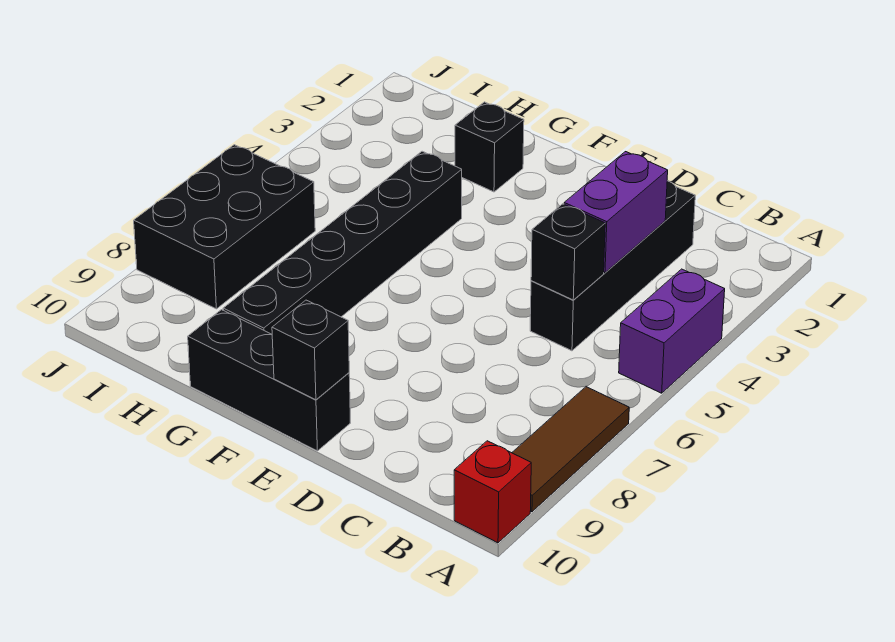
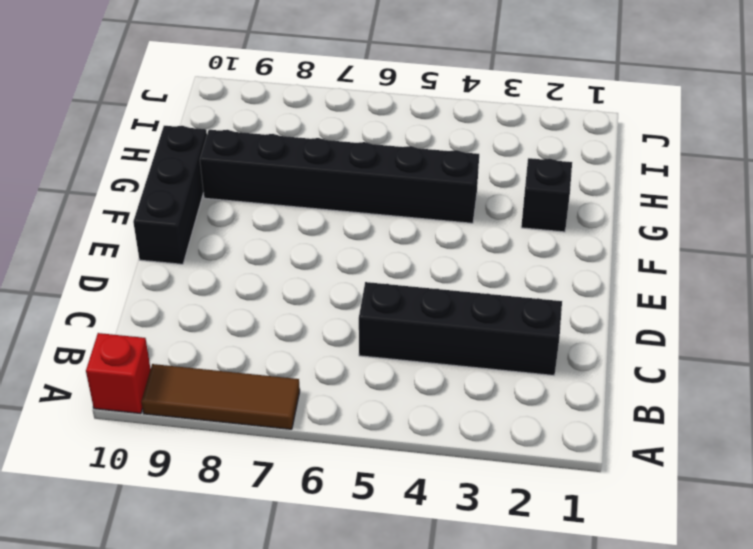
none -> purple 1x2 brick [619,269,725,393]
none -> black 2x3 brick [134,145,315,309]

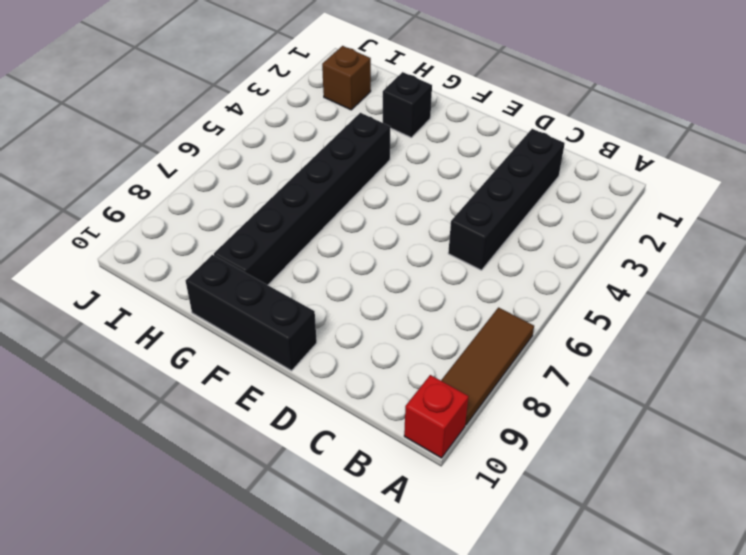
brown 1x1 brick [322,46,371,110] -> none
none -> purple 1x2 brick [619,269,725,393]
none -> black 2x3 brick [134,145,315,309]

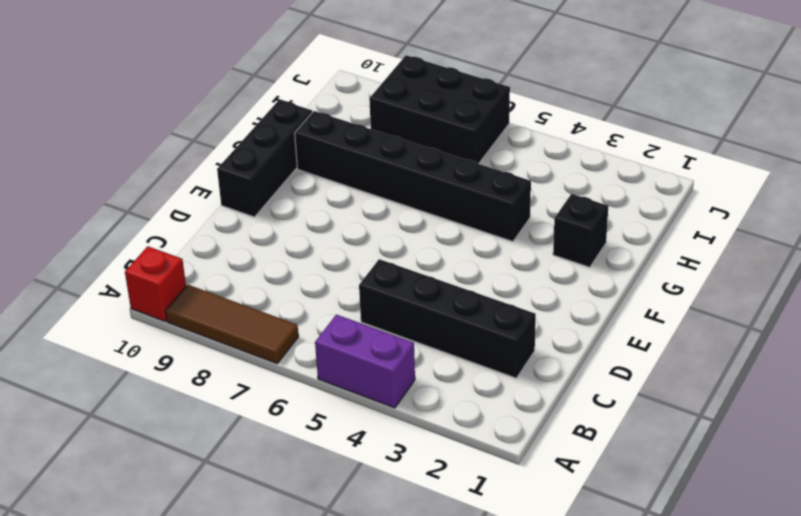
none -> purple 1x2 brick [564,152,668,273]
none -> black 1x1 brick [531,204,605,300]

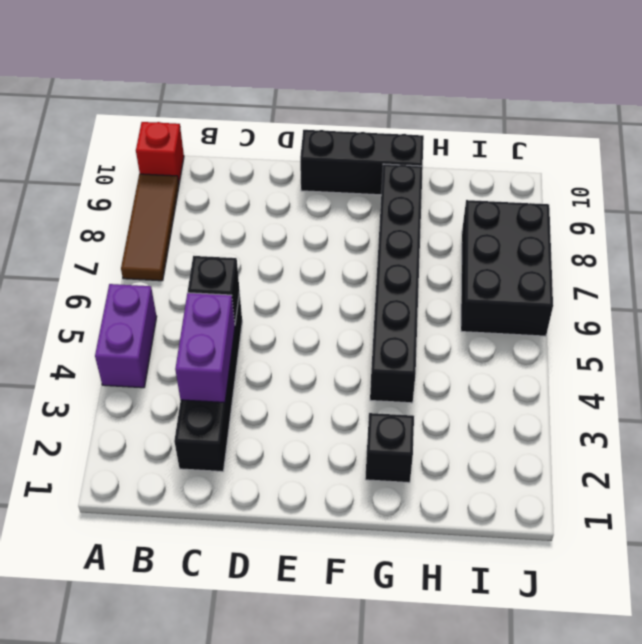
none -> black 1x1 brick [272,300,349,400]

